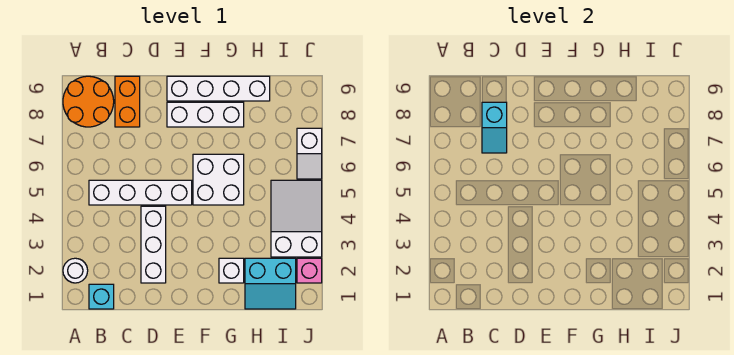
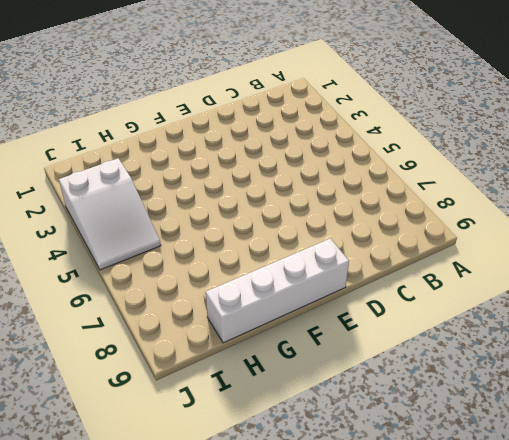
none -> white 1x1 round brick [63,258,88,283]
none -> orange 2x2 round brick [63,76,114,127]
none -> cyan 1x1 brick [89,284,114,309]

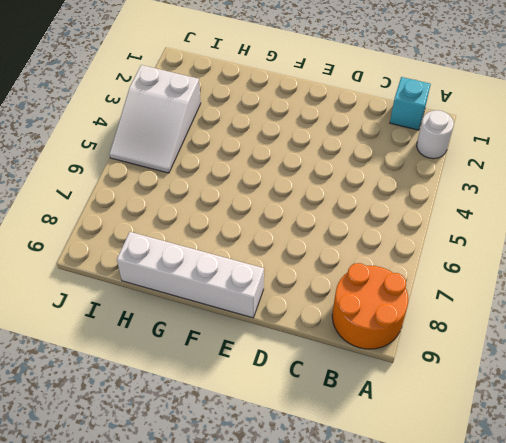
none -> white 1x4 brick [89,180,192,205]
none -> orange 1x2 brick [115,76,140,127]
none -> white 1x3 brick [141,206,166,283]

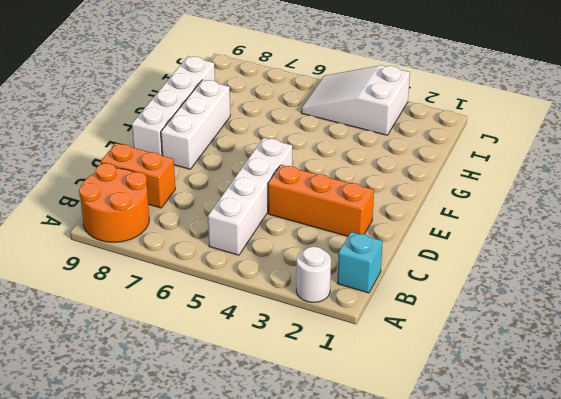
orange 1x3 brick [268,165,374,236] -> white 1x3 brick [141,206,166,283]
none -> white 2x2 brick [193,154,244,205]
none -> white 1x1 brick [219,258,244,283]
none -> cyan 2x2 slope [245,258,296,309]

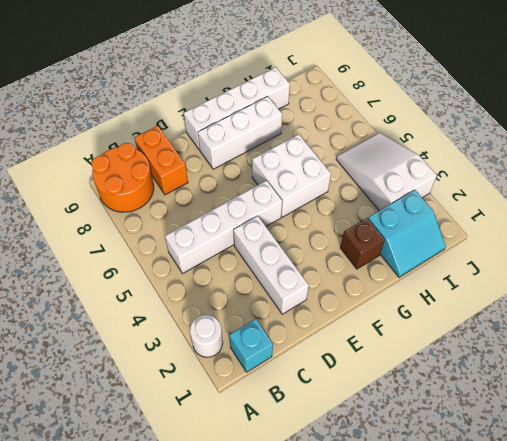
brown 1x1 brick [340,218,385,269] -> white 1x1 brick [219,258,244,283]
none -> pink 1x1 brick [297,258,322,283]
none -> white 1x2 slope [297,128,322,179]
none -> cyan 1x2 slope [482,102,507,153]

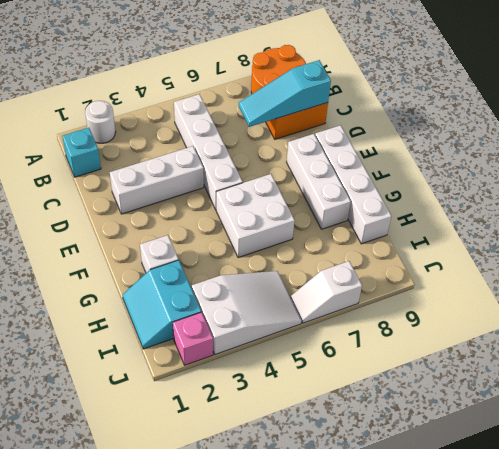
cyan 1x3 slope [239,60,331,127] -> cyan 1x2 slope [482,102,507,153]

